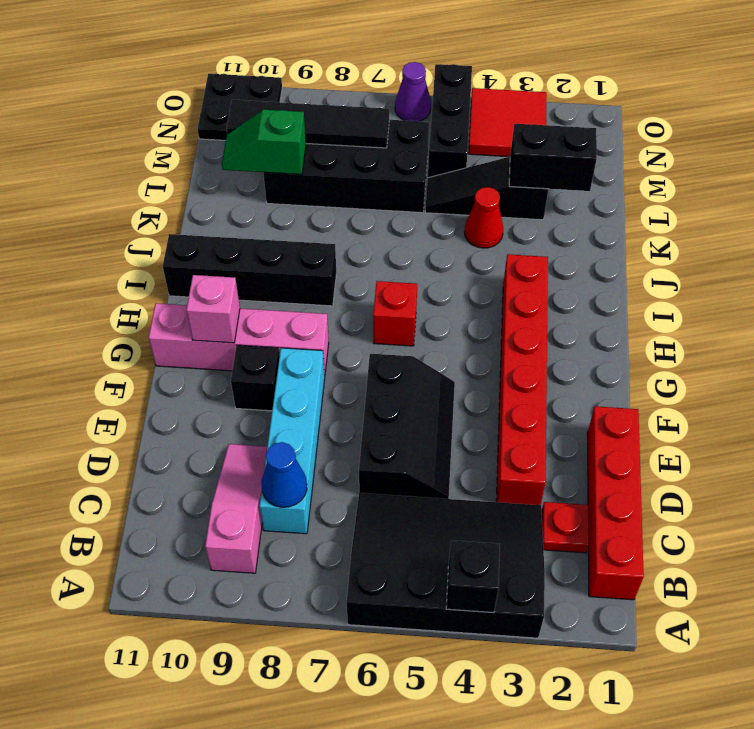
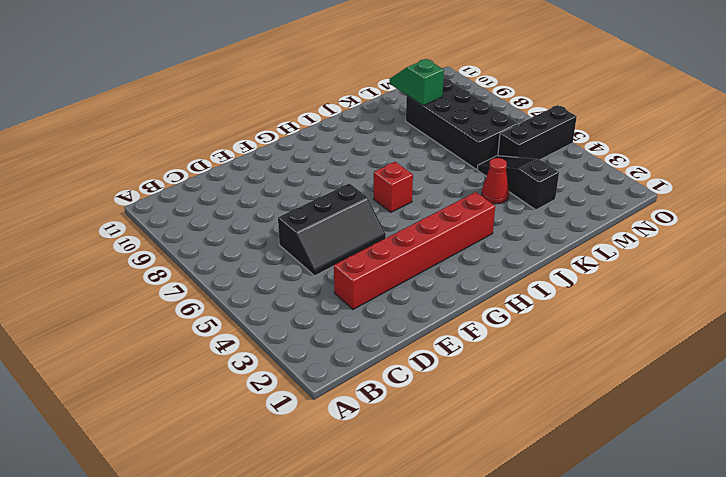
none -> black 3x4 slope [347,493,545,638]
none -> red 1x4 brick [587,406,644,600]
none -> pink 1x3 slope [205,444,267,573]

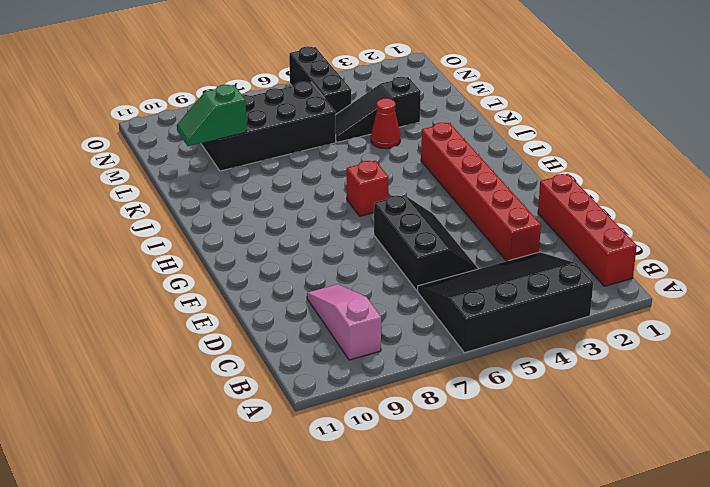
none -> red 1x1 plate [542,502,589,553]
none -> cyan 1x4 brick [259,348,325,534]
none -> black 1x1 brick [231,345,280,411]

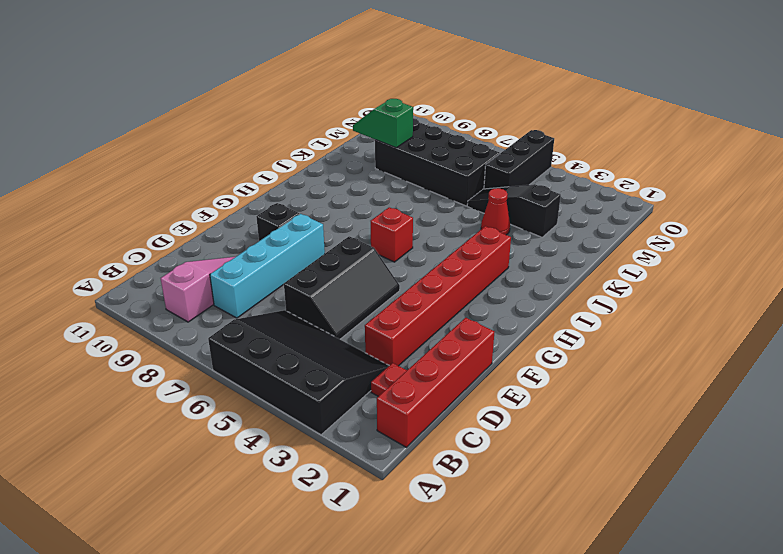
none -> pink 1x4 brick [149,303,329,375]
none -> black 1x4 brick [163,234,336,306]
none -> red 2x2 tile [468,88,547,157]

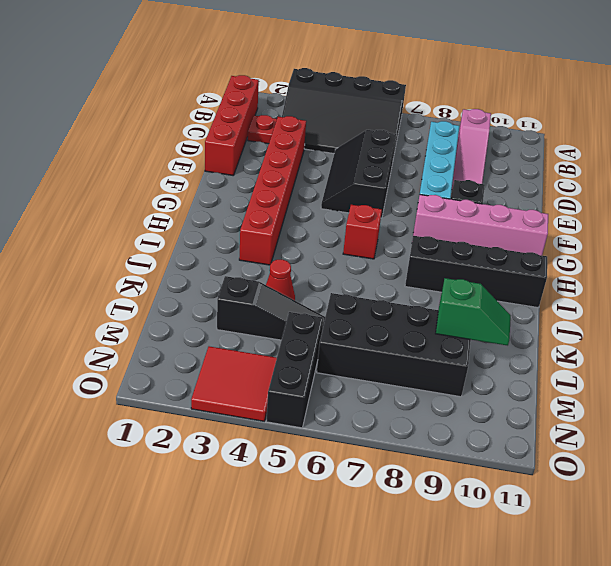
none -> black 2x2 plate [198,74,282,140]
none -> purple 1x1 cone [395,62,431,121]
none -> black 1x1 brick [446,541,500,613]

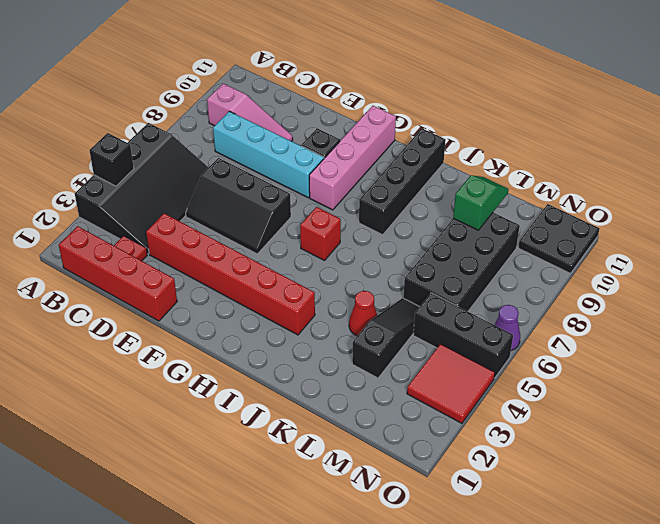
none -> blue 1x1 cone [261,442,307,507]
none -> pink 1x1 brick [186,275,240,343]
none -> black 1x2 brick [509,124,597,191]

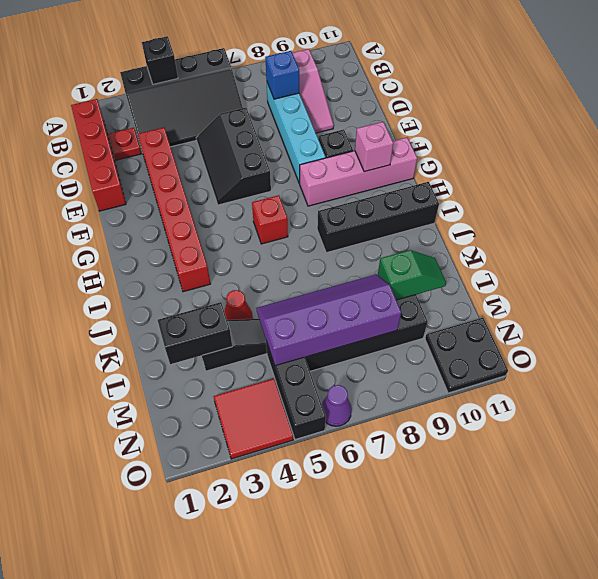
blue 1x1 brick [265,51,299,99] -> blue 1x1 cone [261,442,307,507]
purple 2x4 slope [256,274,401,366] -> black 1x4 tile [227,100,390,148]

